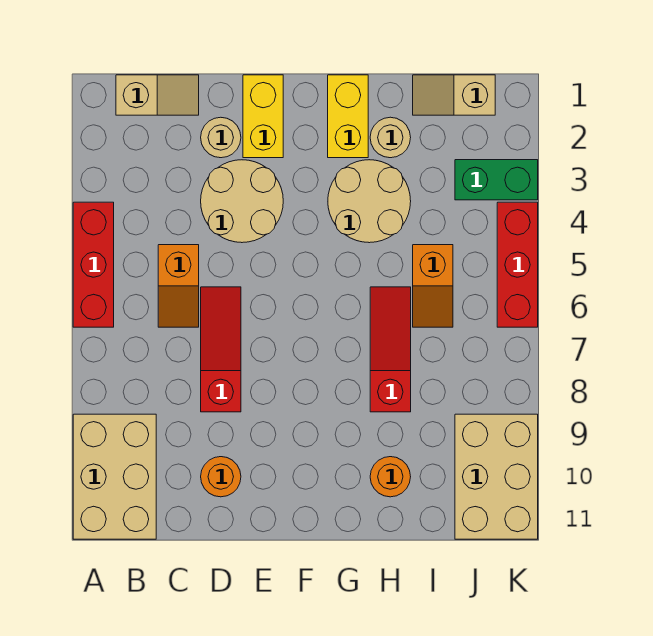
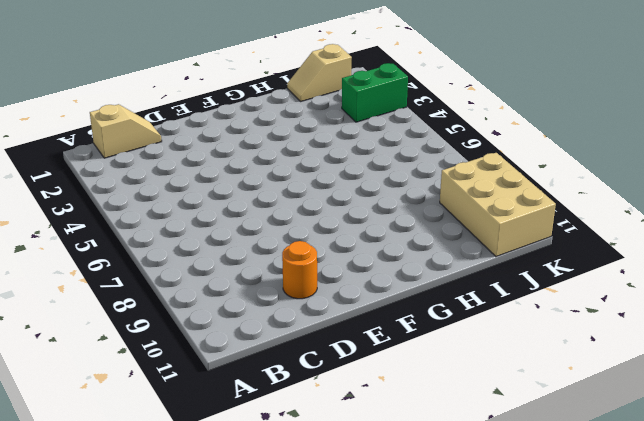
none -> red 1x3 brick [73,202,114,327]
none -> tan 2x3 brick [73,414,156,539]
none -> orange 1x2 slope [158,245,199,327]

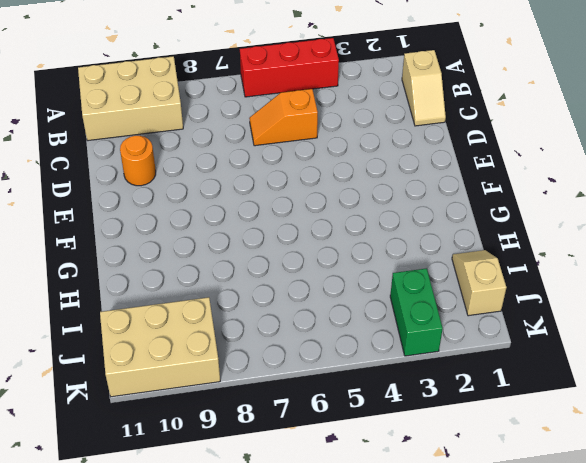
none -> tan 1x1 round brick [201,117,241,158]
none -> tan 2x2 round brick [201,160,283,243]
none -> red 1x3 slope [201,287,241,412]

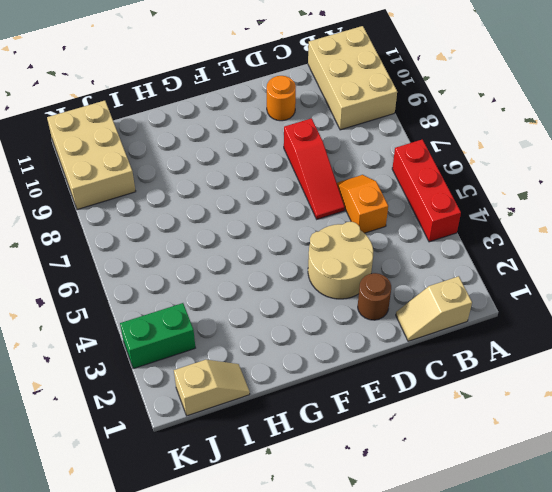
brown 1x1 round brick [358,273,391,320] -> tan 1x1 round brick [201,117,241,158]
none -> yellow 1x2 brick [243,75,283,158]
none -> yellow 1x2 brick [328,75,368,158]
none -> tan 2x2 round brick [328,160,411,243]

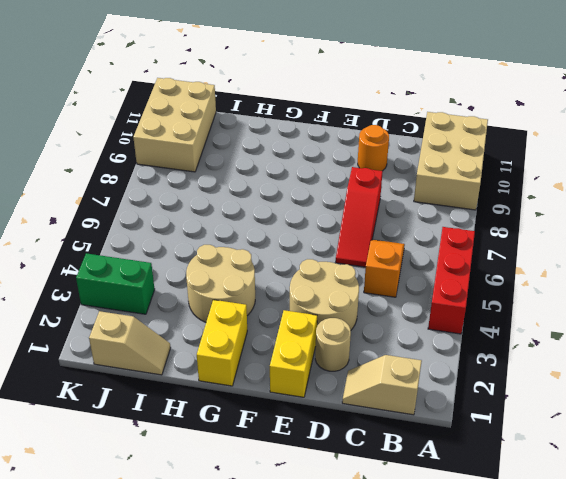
none -> tan 1x1 round brick [370,117,411,158]
none -> red 1x3 slope [370,287,411,412]
none -> orange 1x1 round brick [370,457,411,497]

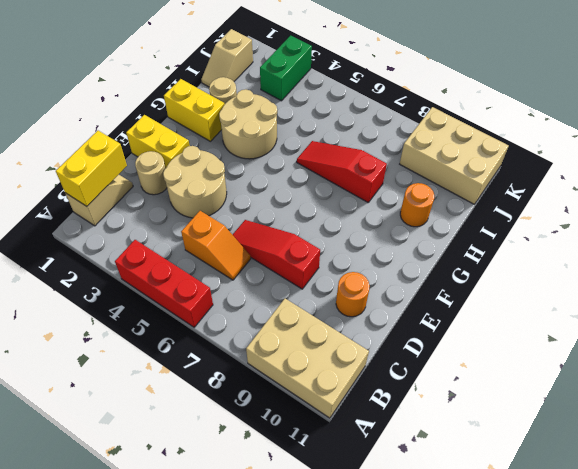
yellow 1x2 brick [56,131,127,206] -> none
none -> orange 1x2 slope [413,245,453,327]
none -> red 1x3 brick [497,202,538,327]

